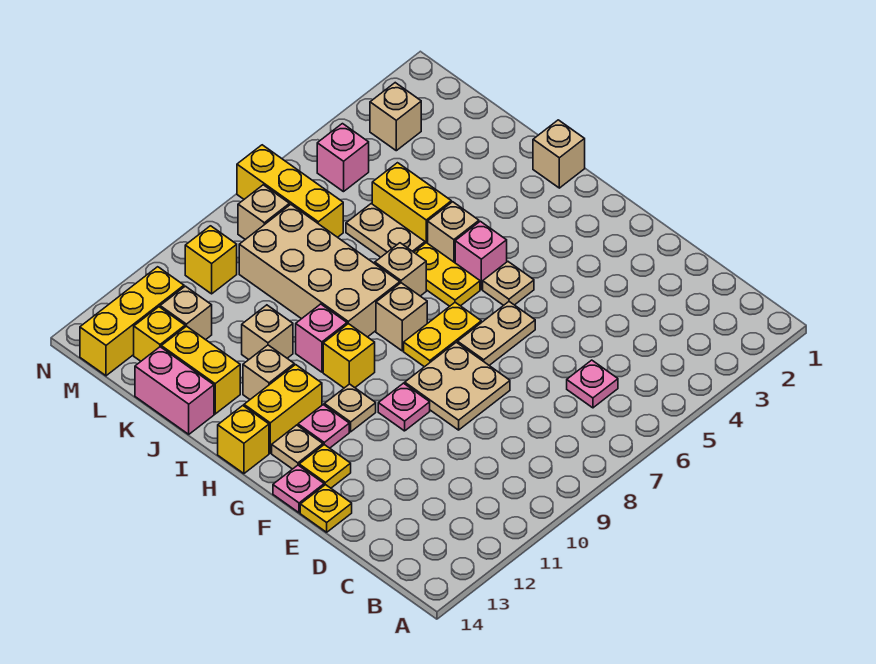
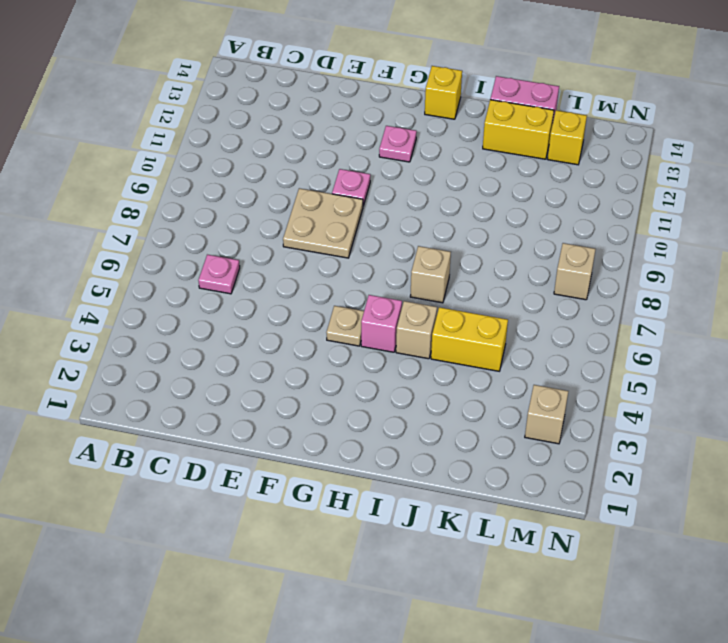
none -> yellow 1x1 plate [300,485,352,532]
none -> tan 1x2 plate [458,302,535,365]
none -> yellow 1x1 plate [299,445,351,488]
none -> pink 1x1 plate [273,465,324,513]

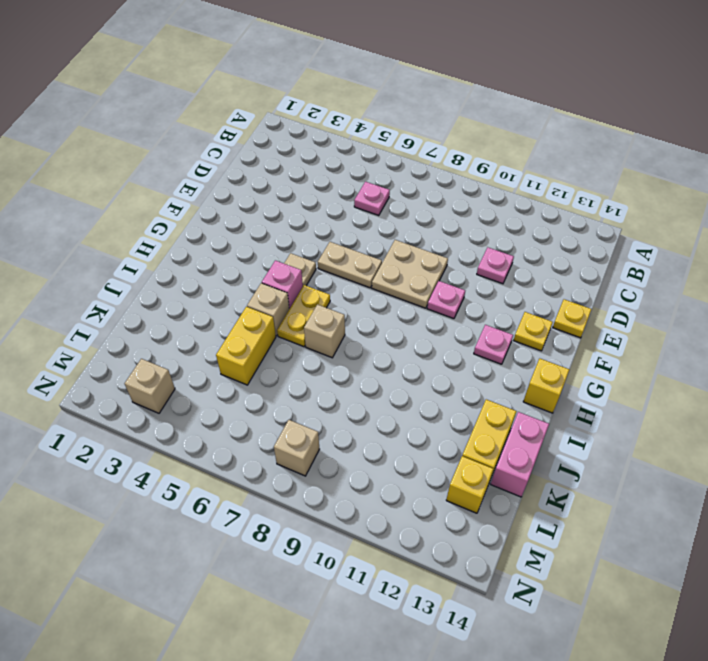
pink 1x1 plate [477,247,514,284] -> pink 1x1 plate moved to [273,465,324,513]
none -> yellow 1x2 plate [404,302,481,367]
none -> tan 1x1 plate [324,384,376,432]
none -> tan 1x1 plate [272,425,323,469]
none -> tan 1x1 brick [376,283,427,351]

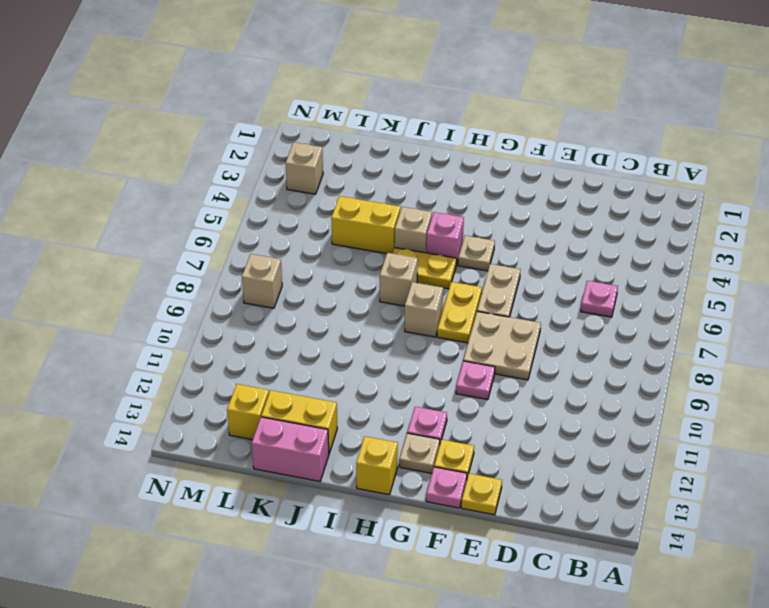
none -> tan 1x1 plate [324,384,376,432]
none -> yellow 1x1 brick [323,324,375,388]
none -> yellow 1x2 brick [244,365,322,453]
none -> tan 1x1 brick [533,120,585,188]

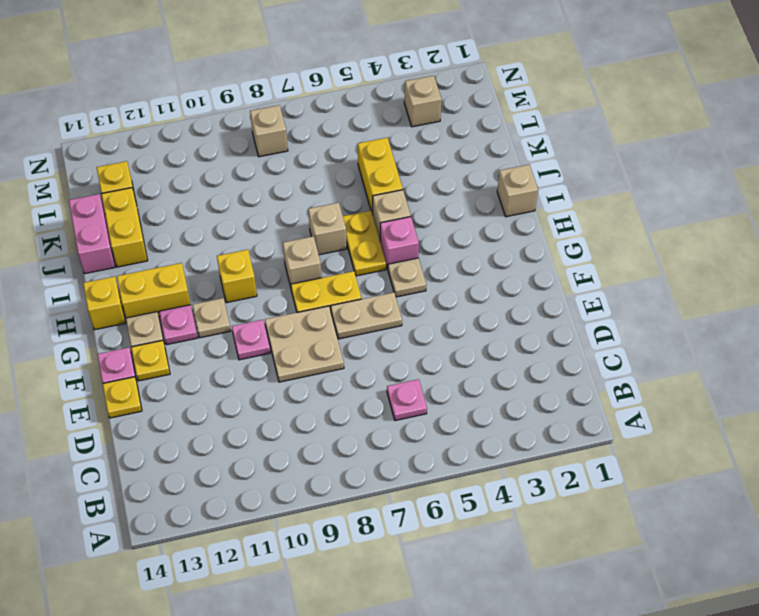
none -> tan 2x4 brick [239,205,400,337]
none -> pink 1x1 brick [296,304,347,372]
none -> tan 1x1 brick [243,345,294,399]
none -> tan 1x2 plate [346,204,425,257]

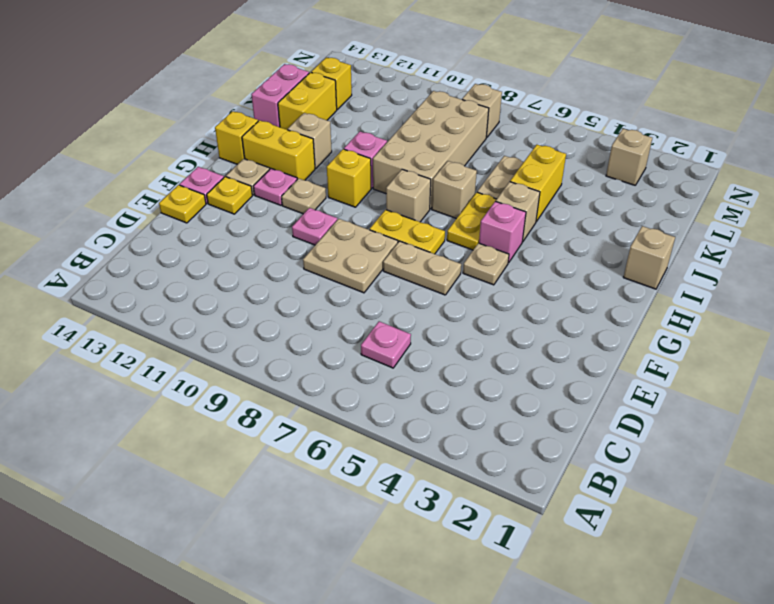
none -> tan 1x1 brick [242,305,293,359]
none -> yellow 1x3 brick [237,145,343,237]
none -> tan 1x1 brick [160,286,212,340]
none -> pink 1x1 brick [317,124,369,192]

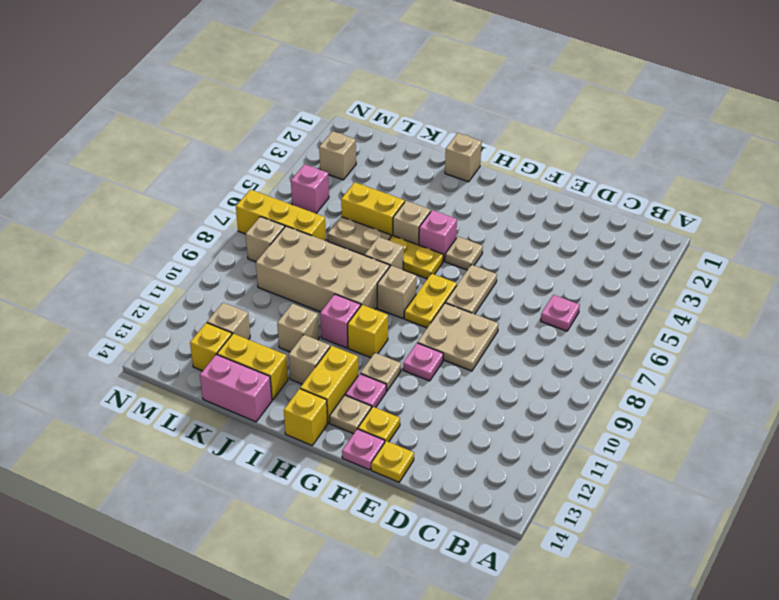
none -> yellow 1x1 brick [185,226,237,294]
none -> yellow 1x3 brick [80,267,184,376]

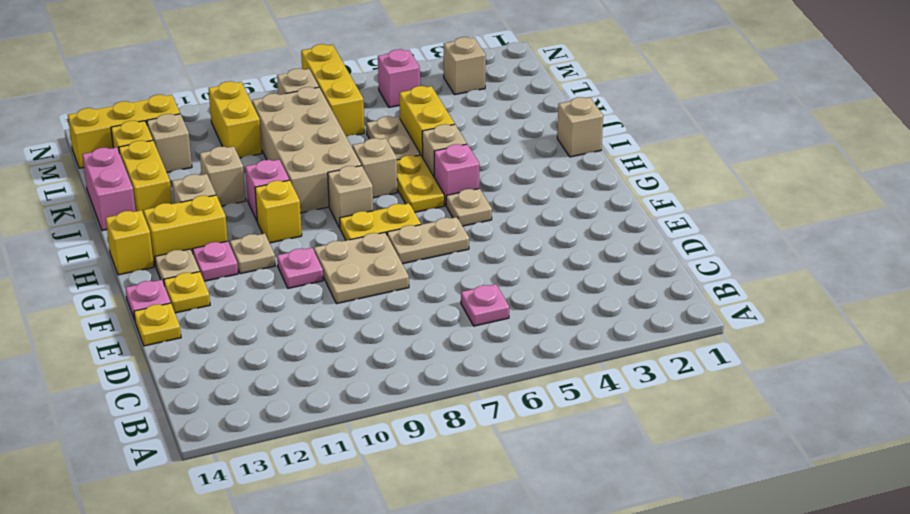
yellow 1x2 brick [209,81,262,158] -> yellow 1x1 brick [185,226,237,294]

